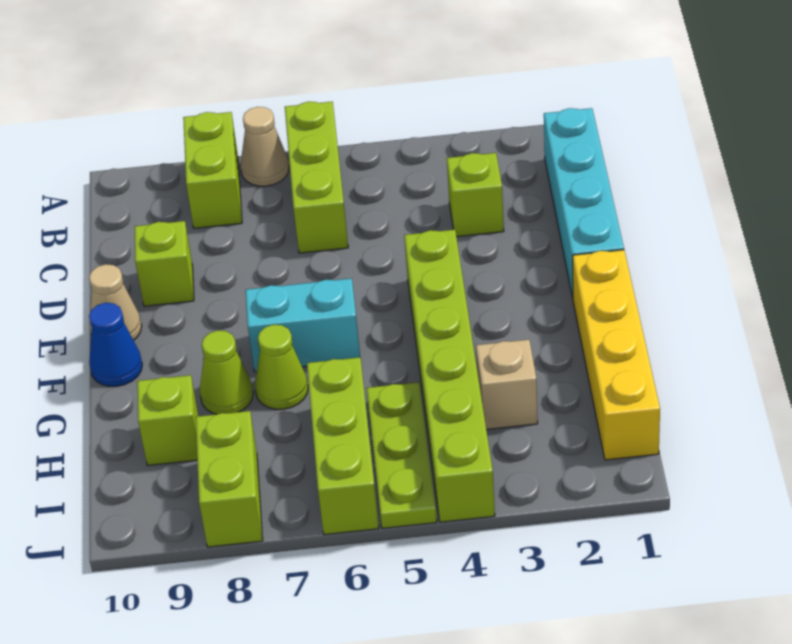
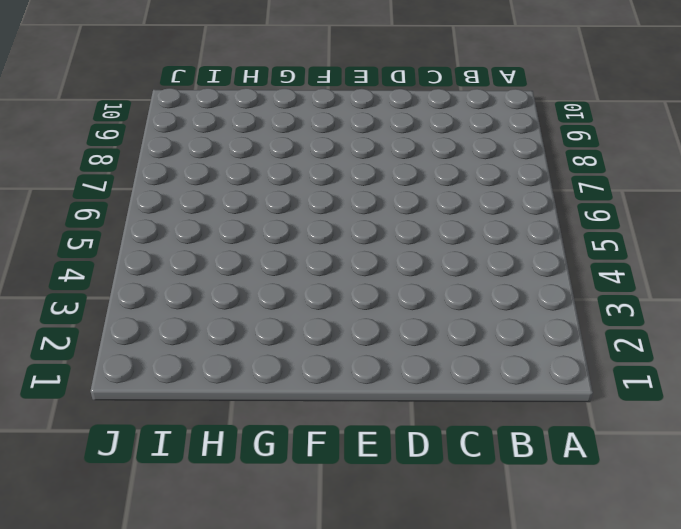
none -> lime 1x3 brick [285,102,348,253]
none -> tan 1x1 cone [240,107,289,186]
none -> lime 1x2 brick [183,112,242,228]

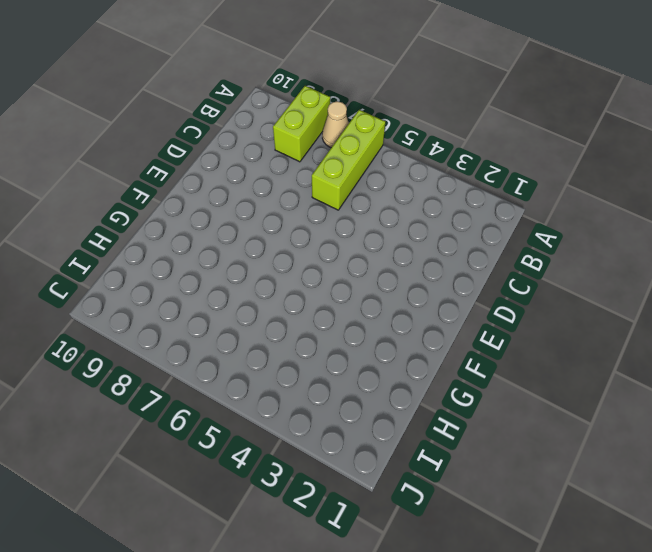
none -> cyan 1x4 brick [544,108,624,298]
none -> lime 1x1 brick [447,153,504,237]
none -> lime 1x1 brick [135,221,194,306]

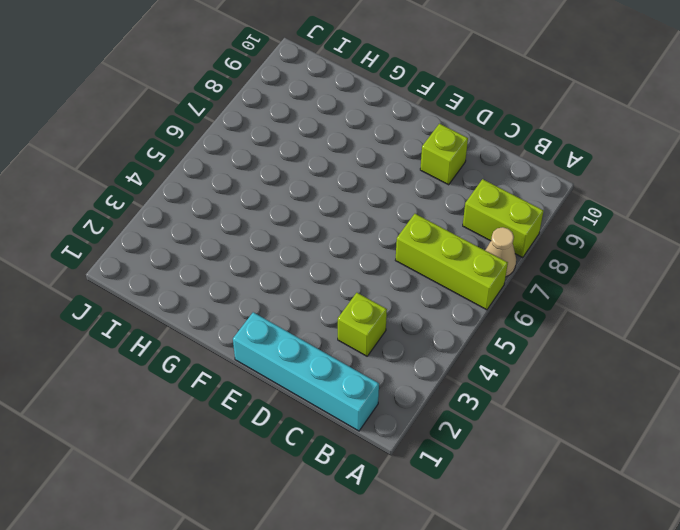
none -> lime 1x6 brick [404,230,495,522]
none -> tan 1x1 cone [89,264,142,340]
none -> yellow 1x4 brick [573,250,660,460]

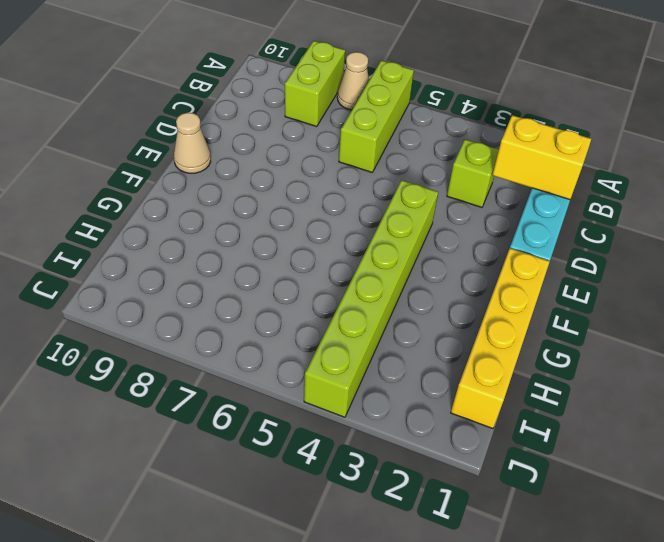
yellow 1x2 brick [493,115,591,200] -> none
none -> lime 1x1 brick [135,221,194,306]
none -> cyan 1x2 brick [245,278,360,372]
none -> blue 1x1 cone [89,303,142,386]

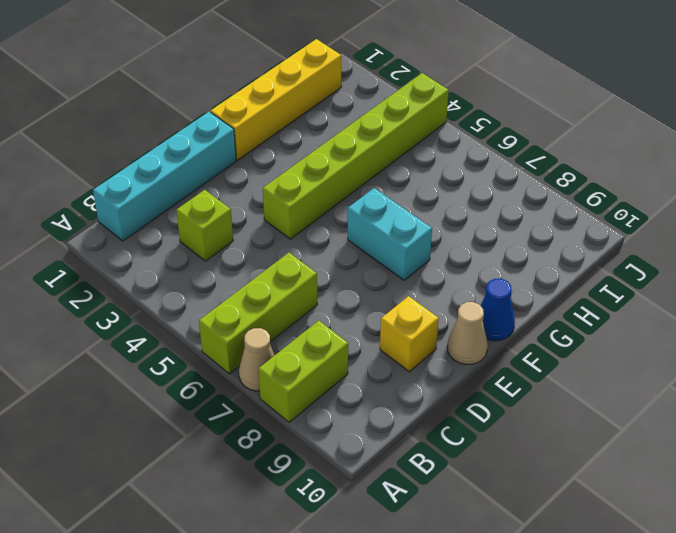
yellow 1x1 brick [380,296,439,372] -> lime 1x1 brick [135,221,194,306]
none -> lime 1x1 cone [255,325,308,409]
none -> lime 1x1 cone [200,330,253,414]
none -> tan 1x1 brick [476,340,538,430]

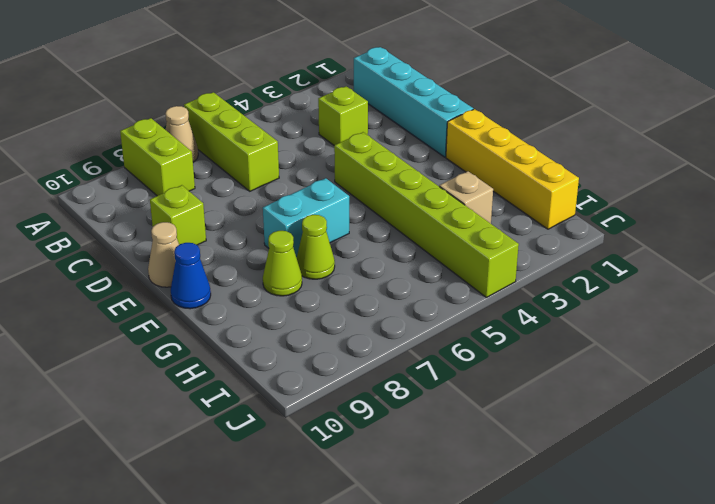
none -> lime 1x3 plate [366,382,437,528]
none -> lime 1x3 brick [307,357,379,535]
none -> lime 1x1 brick [137,375,198,466]

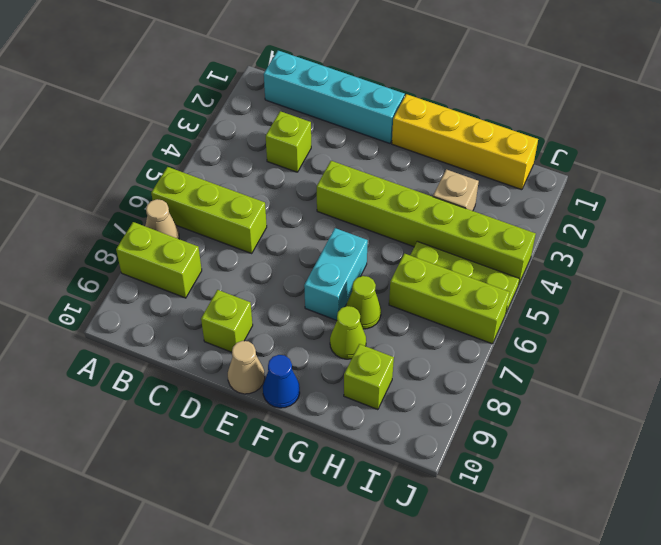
none -> lime 1x2 brick [196,411,263,547]

